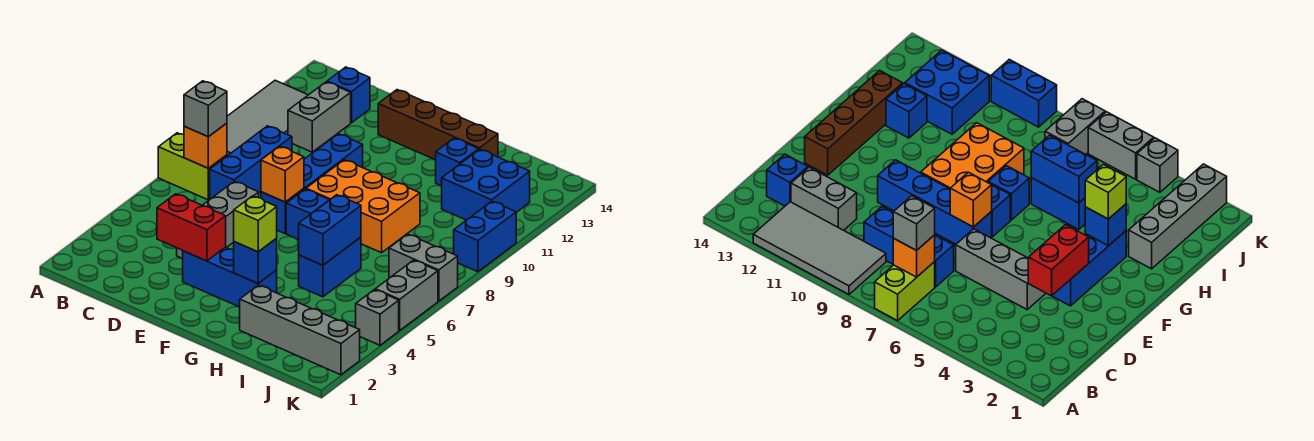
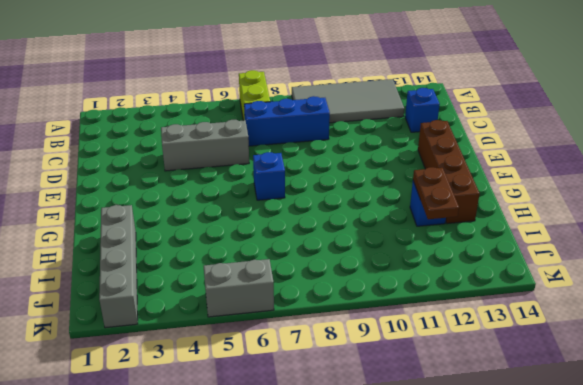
brown 1x2 plate [413,167,459,219] -> none
none -> grey 1x2 brick [288,82,351,152]
none -> blue 1x3 brick [183,247,277,307]
none -> blue 1x4 brick [261,134,363,233]

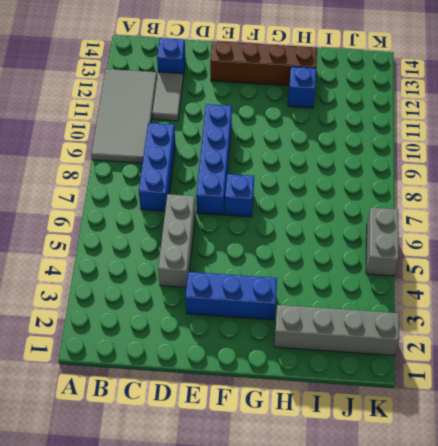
grey 1x2 tile [152,72,183,121] -> grey 1x2 brick [288,82,351,152]
none -> lime 1x2 brick [158,133,227,200]
none -> orange 2x3 brick [306,160,420,253]
none -> blue 1x1 brick [988,166,1029,220]

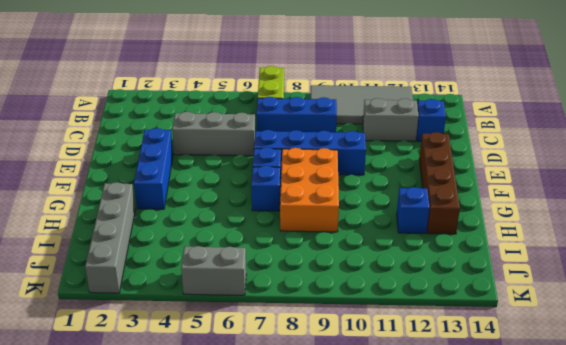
none -> blue 1x2 brick [299,237,361,297]
none -> blue 2x2 brick [442,149,530,220]
none -> grey 1x2 brick [389,234,458,301]

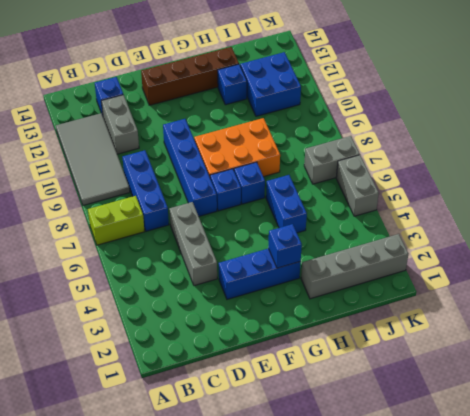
none -> grey 1x1 brick [356,290,399,345]
none -> blue 1x2 brick [454,201,516,272]
none -> orange 1x1 brick [184,123,227,168]

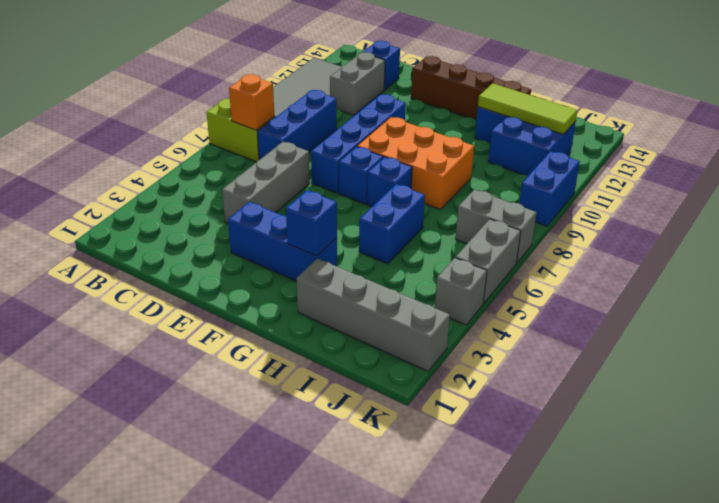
lime 1x3 tile [478,83,577,134] -> none
none -> red 1x2 brick [157,194,226,261]
none -> orange 1x1 brick [261,146,304,202]
none -> blue 1x2 brick [299,195,361,265]

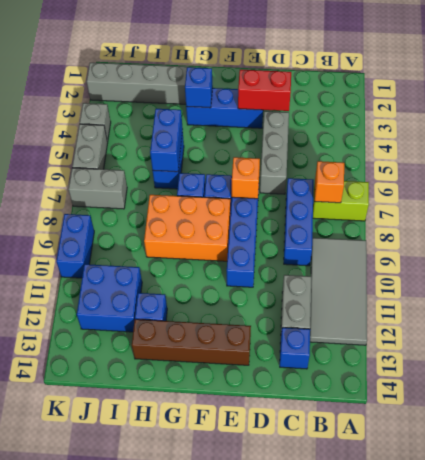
none -> grey 1x1 brick [184,81,227,137]
none -> lime 1x1 brick [234,196,277,252]

